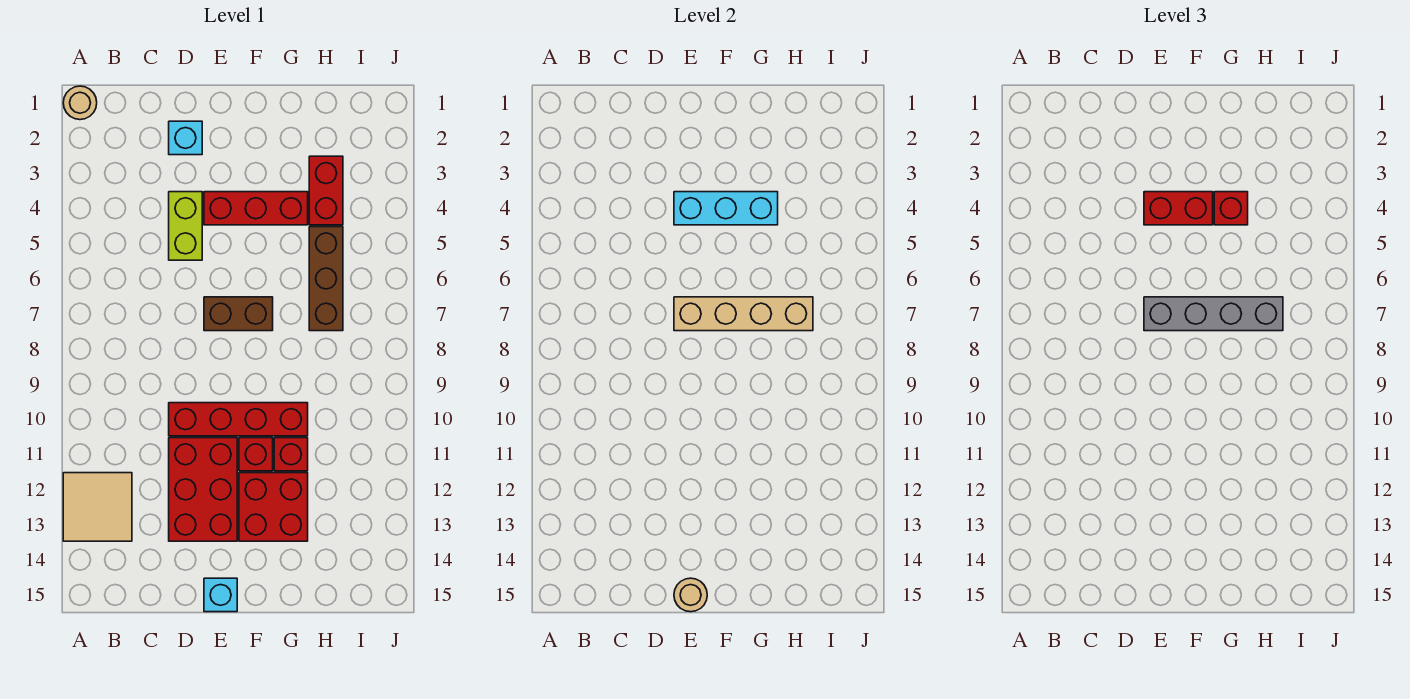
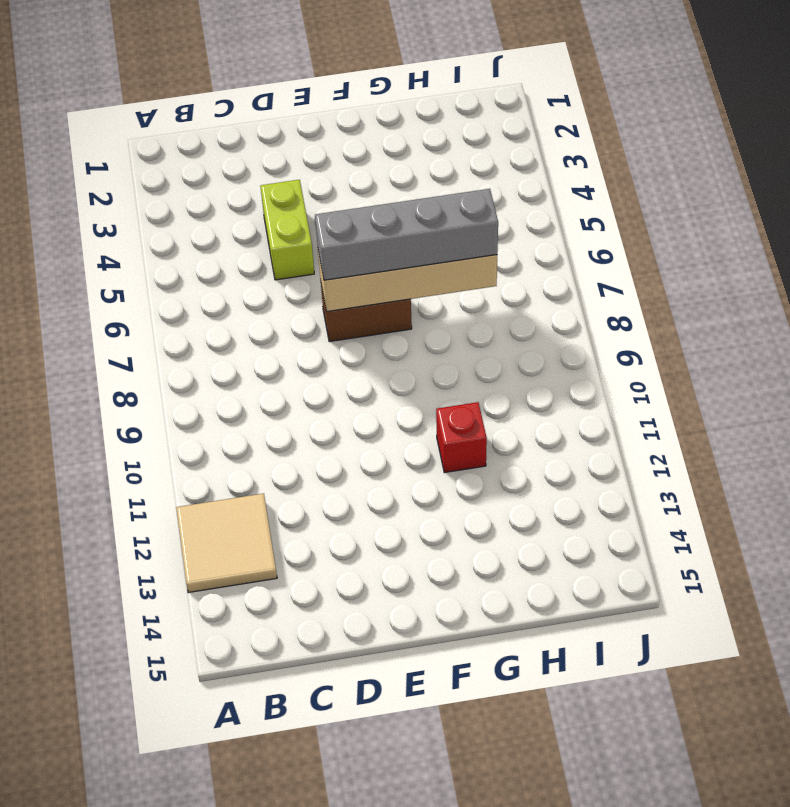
none -> tan 1x1 round brick [63,86,97,120]
none -> cyan 1x1 brick [169,121,202,155]
none -> red 1x4 brick [169,403,308,436]

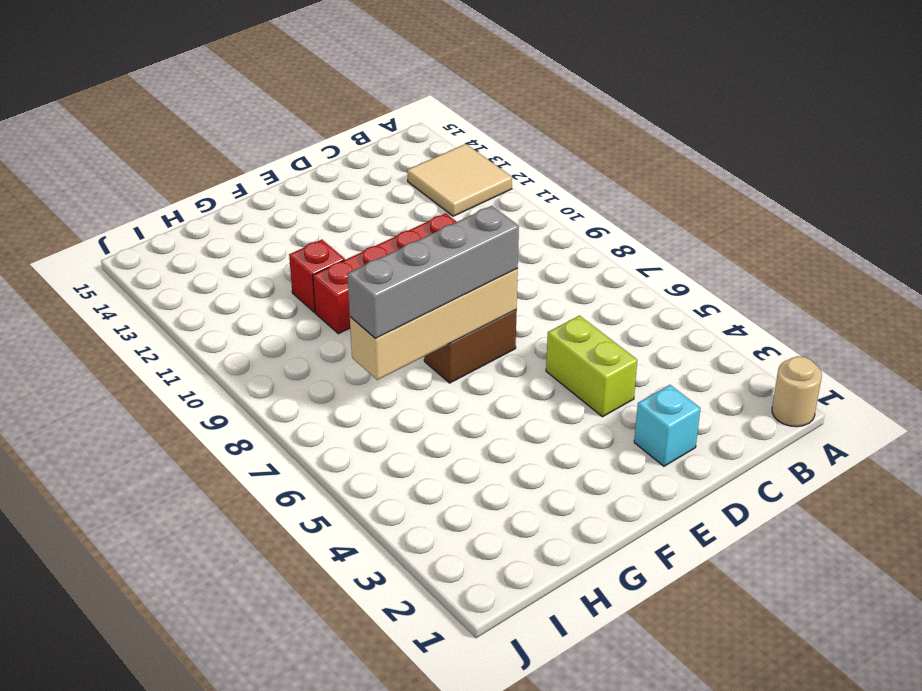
none -> red 2x3 brick [169,438,237,541]
none -> red 1x3 brick [204,192,308,225]
none -> cyan 1x1 brick [204,578,237,612]

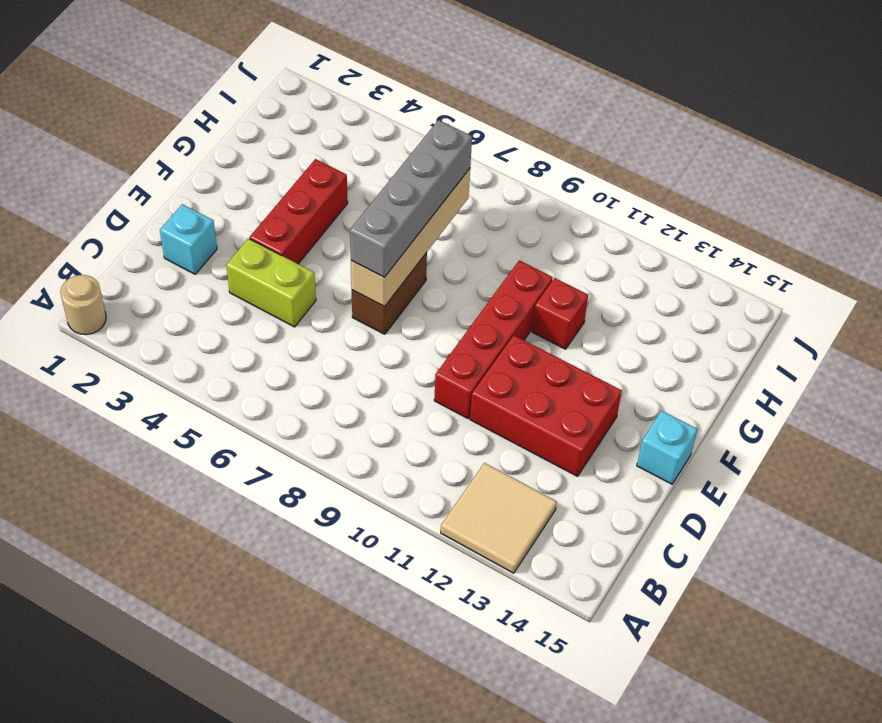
none -> red 1x1 brick [239,438,273,471]
none -> red 2x2 brick [239,473,308,541]
none -> red 1x2 brick [309,156,343,225]

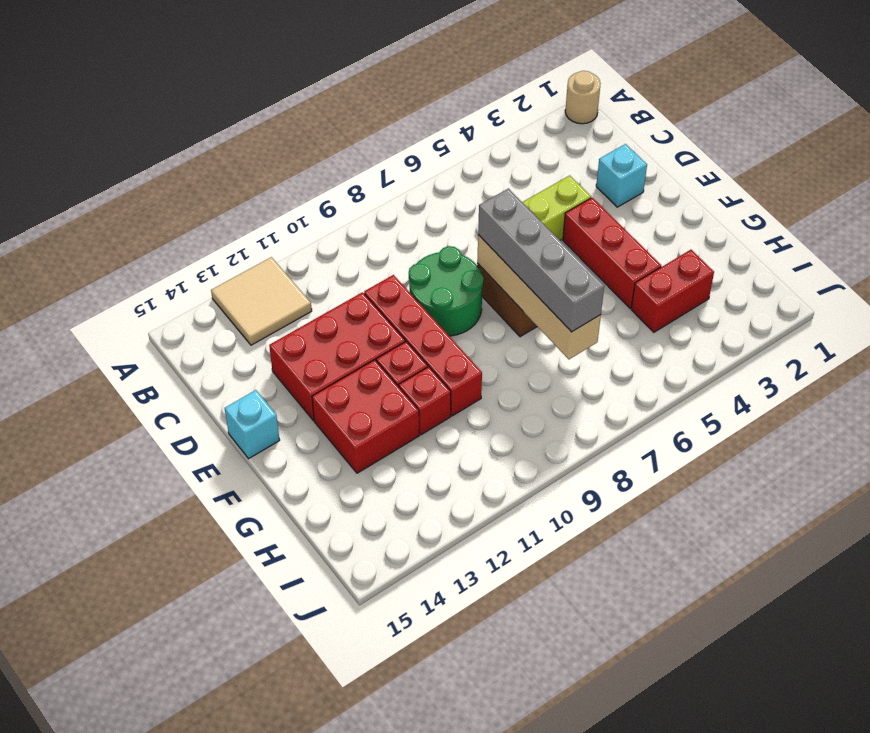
green 2x2 round brick [409,246,484,336] -> none
none -> brown 1x3 brick [309,227,343,331]
none -> cyan 1x3 brick [674,192,778,225]
none -> tan 1x1 round brick [674,578,707,612]

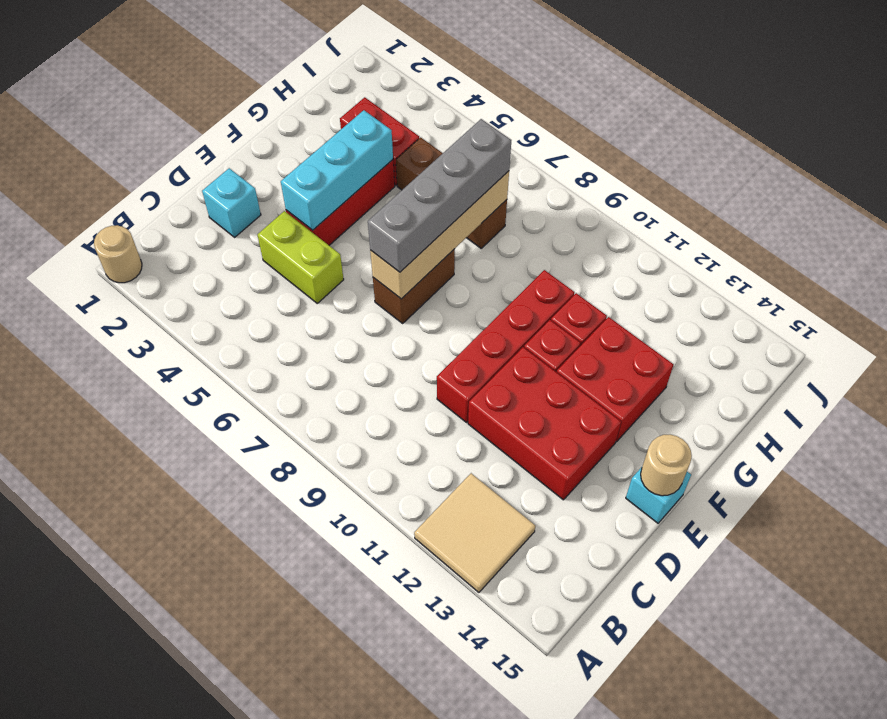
none -> red 1x2 brick [1144,192,1213,225]
none -> red 1x1 brick [1214,192,1248,225]

